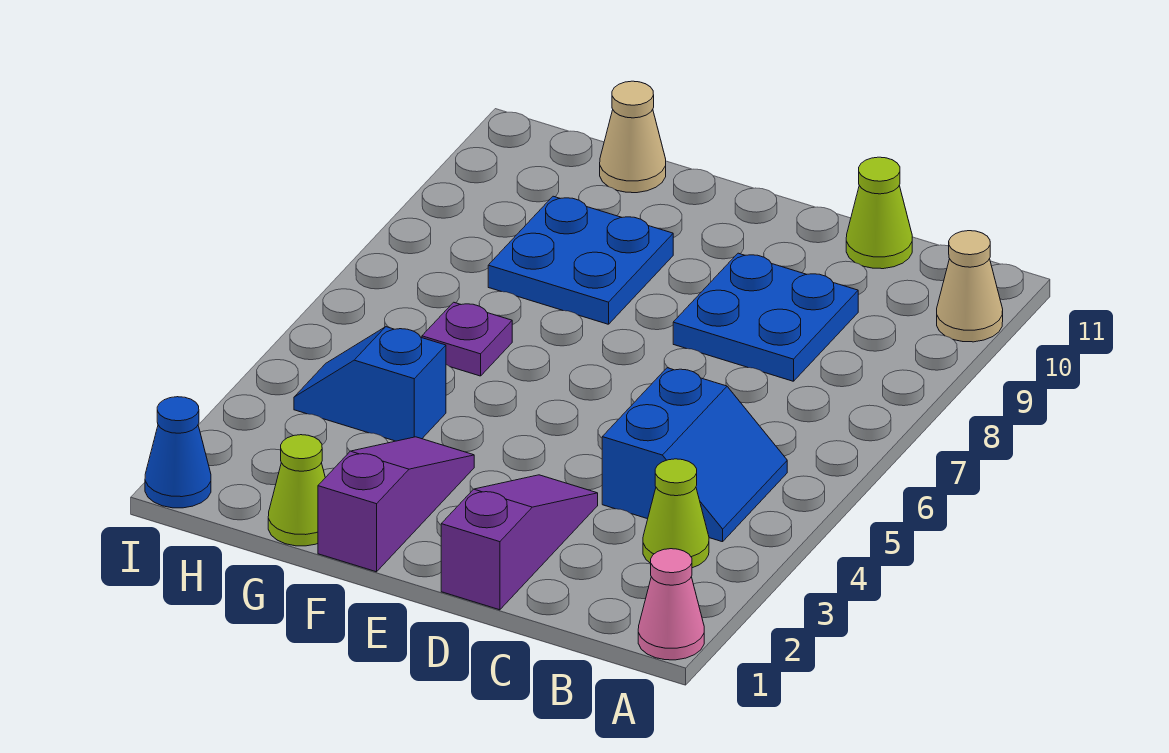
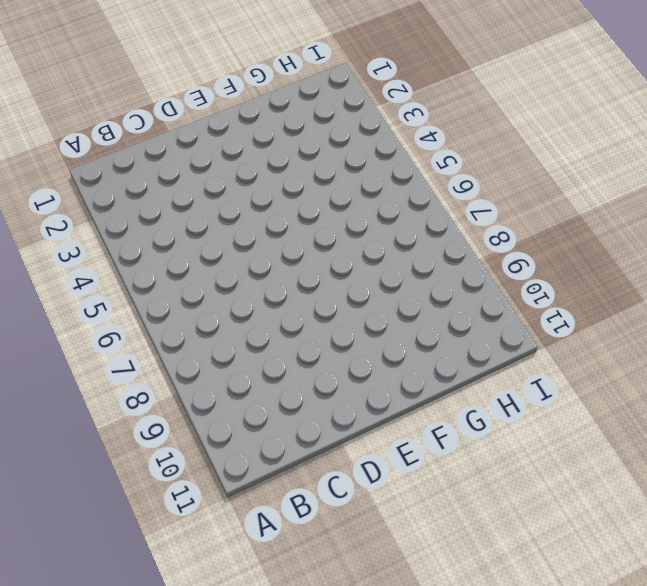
none -> pink 1x1 cone [638,549,704,660]
none -> tan 1x1 cone [937,231,1003,342]
none -> lime 1x1 cone [643,459,709,568]

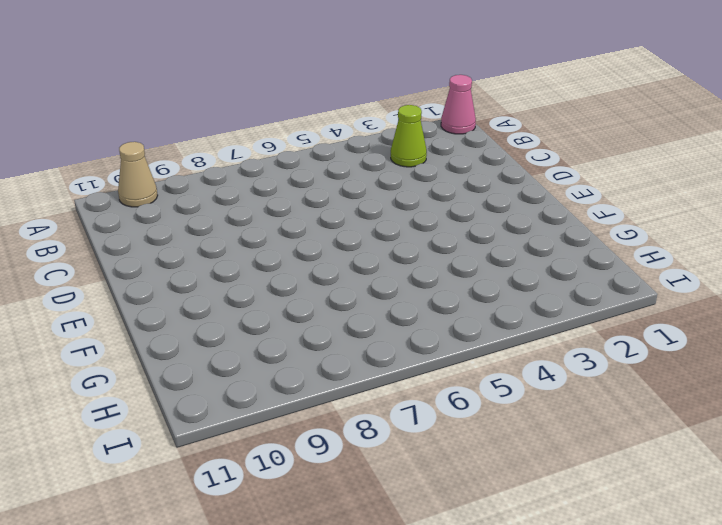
none -> blue 2x2 slope [602,368,787,542]
none -> blue 2x2 plate [673,253,858,381]
none -> lime 1x1 cone [846,157,912,269]

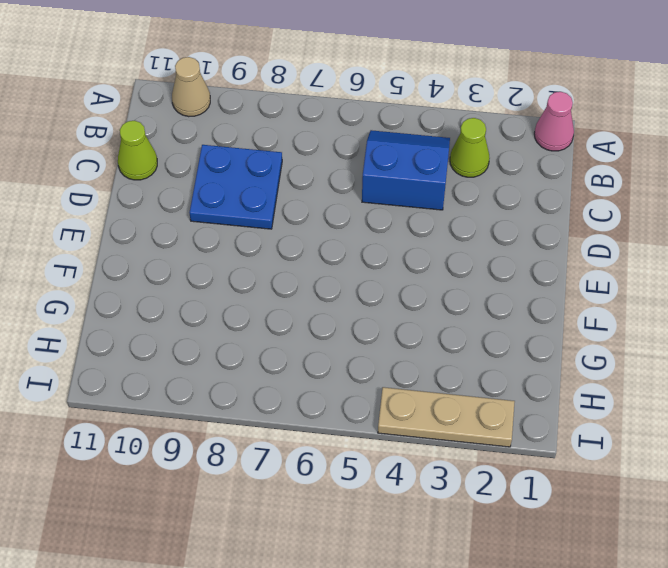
tan 1x3 plate [378,387,515,447] -> none
none -> purple 1x3 slope [441,475,598,610]
none -> purple 1x3 slope [318,437,474,572]
none -> blue 2x2 plate [488,196,673,324]

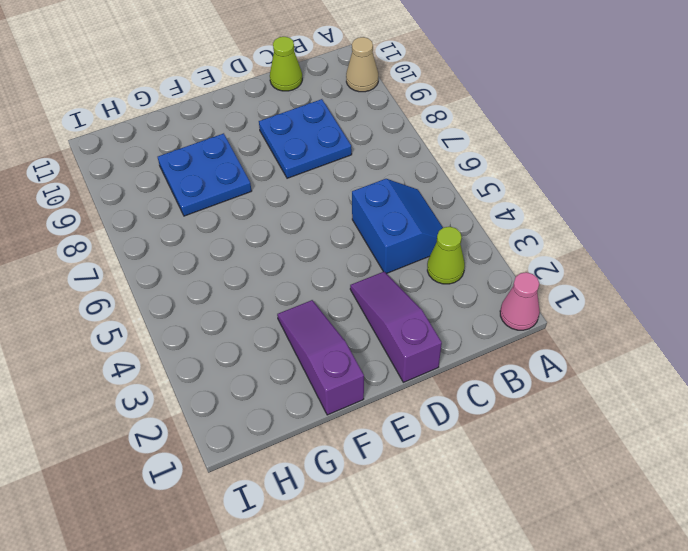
none -> lime 1x1 cone [268,435,325,546]
none -> blue 1x2 slope [294,327,446,441]
none -> purple 1x1 plate [422,302,512,376]

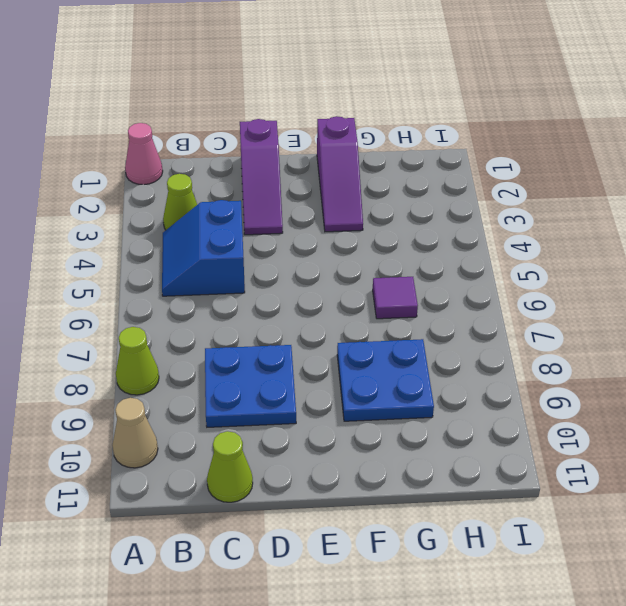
lime 1x1 cone [116,327,159,395] -> lime 1x1 cone moved to [268,435,325,546]
purple 1x1 tile [373,277,418,319] -> purple 1x1 plate [422,302,512,376]
none -> blue 1x2 slope [294,327,446,441]
none -> tan 1x1 cone [600,81,666,193]
none -> blue 1x1 cone [145,397,211,508]

